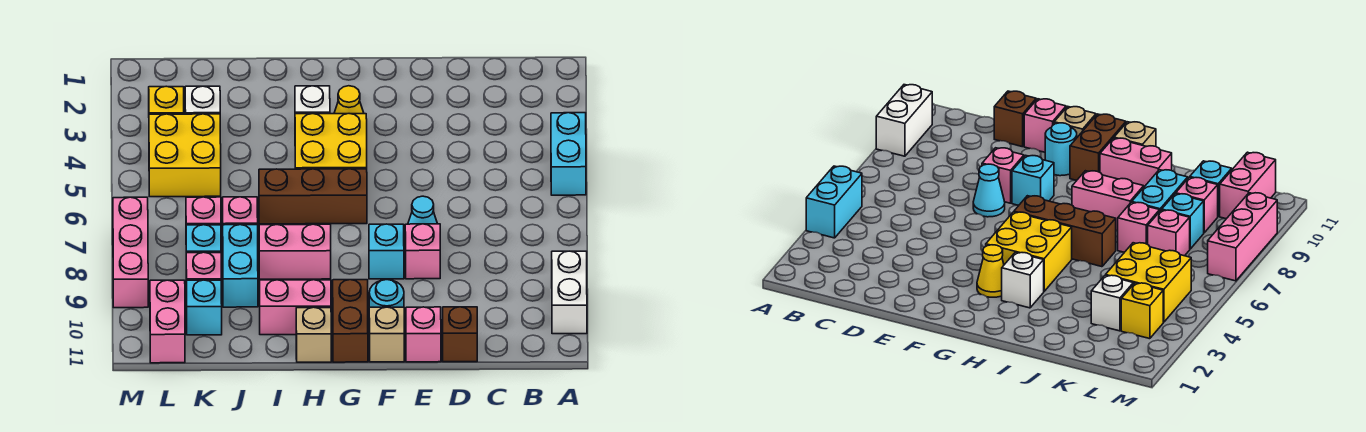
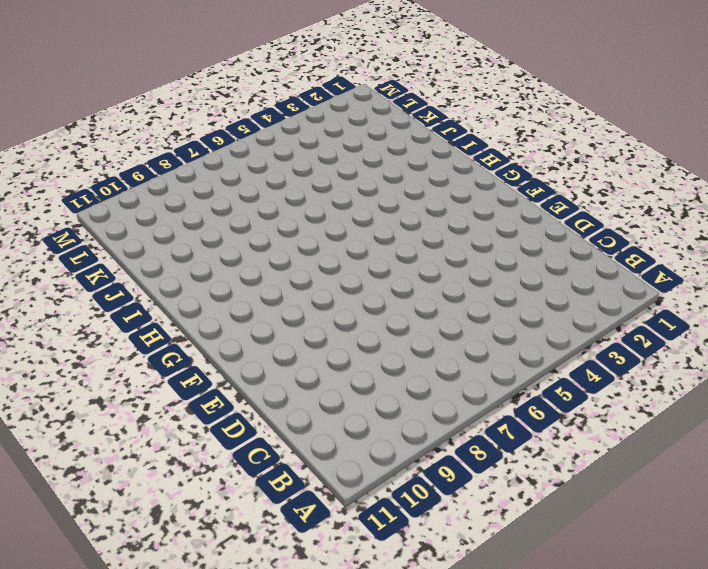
none -> cyan 1x2 brick [551,113,586,195]
none -> white 1x2 brick [552,251,587,334]
none -> brown 1x1 brick [443,307,477,362]

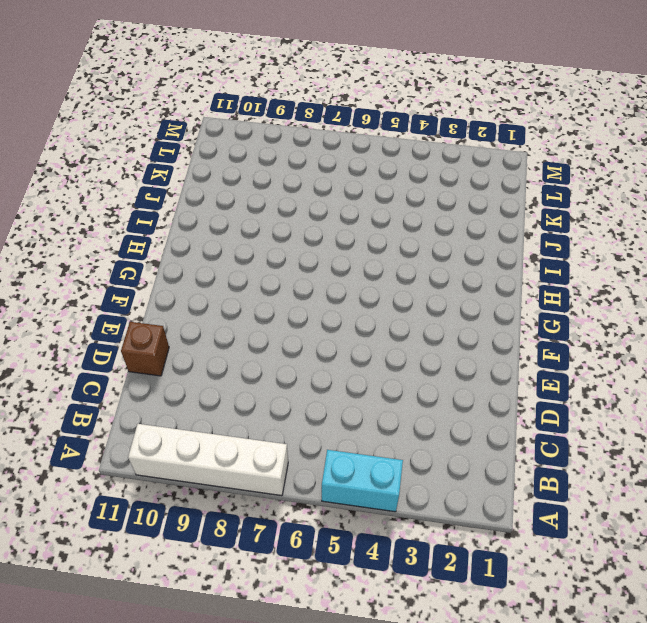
white 1x4 brick [128,424,288,496] -> white 1x2 brick [552,251,587,334]
none -> cyan 1x1 cone [408,196,437,224]
none -> pink 1x1 brick [405,224,440,279]
none -> pink 1x1 brick [406,307,441,362]

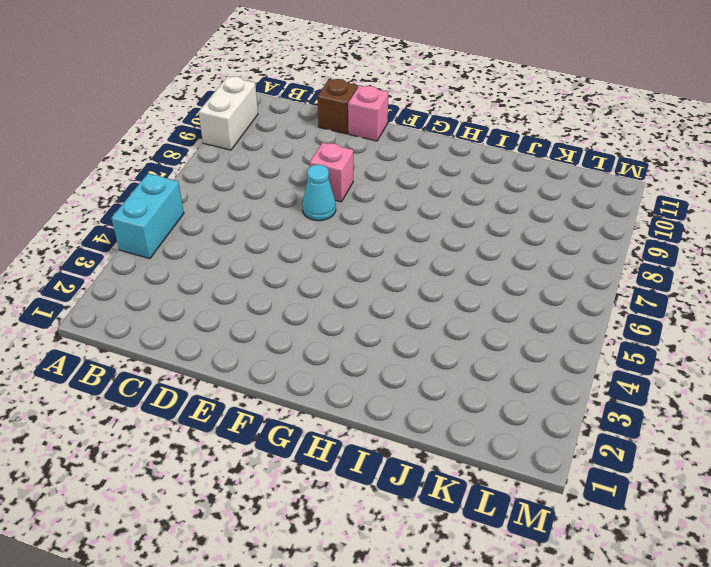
none -> cyan 1x1 brick [369,224,404,279]
none -> cyan 1x1 round brick [369,280,404,307]
none -> tan 1x1 brick [369,307,404,362]

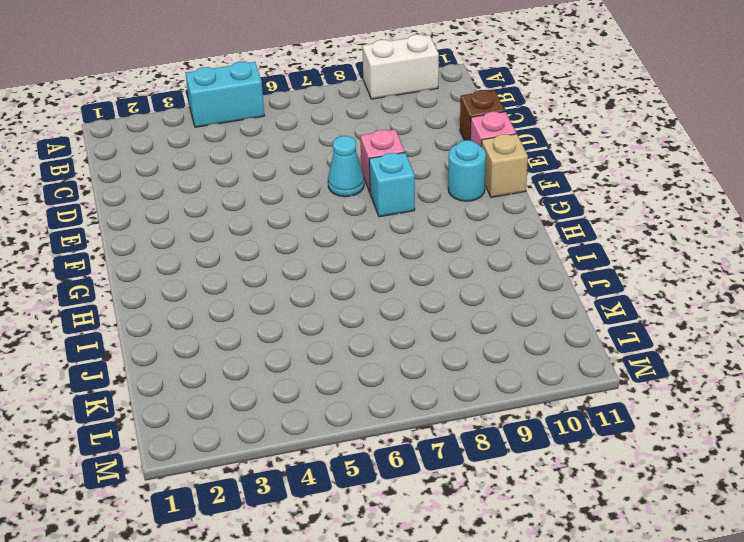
none -> yellow 1x1 cone [334,86,364,114]
none -> yellow 2x2 brick [295,114,367,169]
none -> brown 1x3 brick [259,169,367,224]

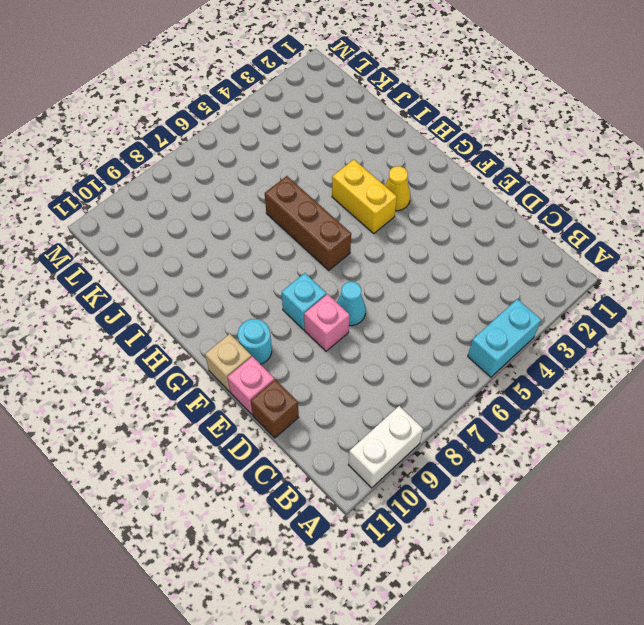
yellow 1x2 brick [332,160,397,233] -> yellow 2x2 brick [295,114,367,169]
none -> brown 1x2 brick [333,280,368,362]
none -> white 1x1 brick [295,86,330,114]
none -> pink 1x2 brick [259,224,331,279]

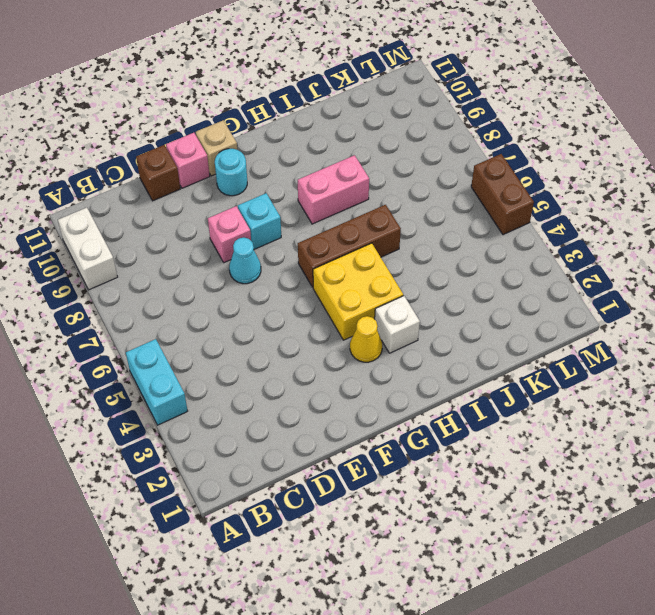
brown 1x2 brick [471,154,534,235] -> brown 1x2 brick moved to [333,280,368,362]
none -> pink 1x2 brick [260,280,331,335]
none -> tan 1x1 brick [296,307,331,362]
none -> pink 1x1 brick [223,197,258,225]

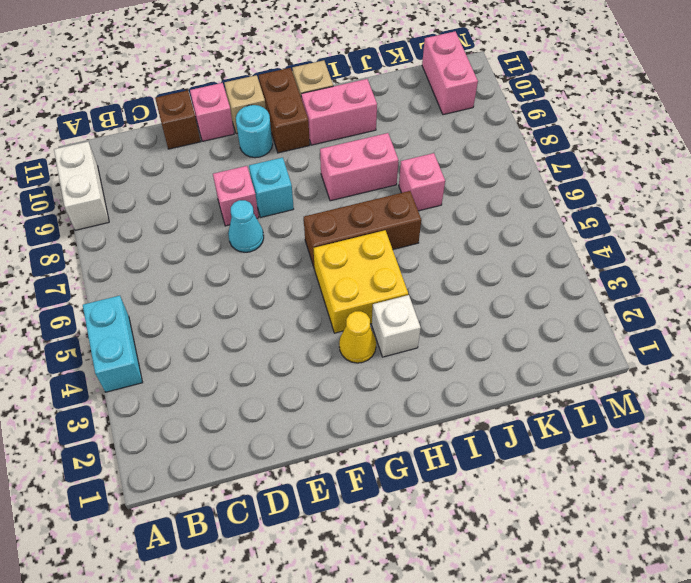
none -> cyan 1x2 brick [223,225,258,307]
none -> white 1x1 brick [185,86,220,114]
none -> yellow 2x2 brick [149,114,221,197]

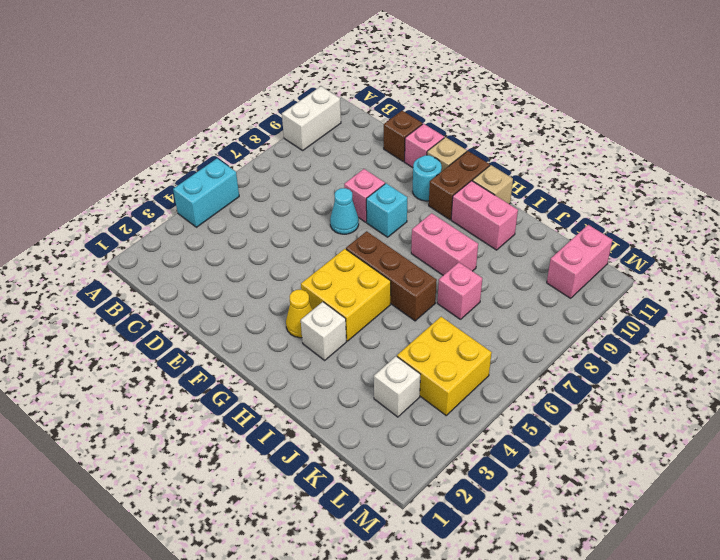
none -> cyan 1x2 brick [223,225,258,307]
none -> pink 1x1 brick [186,197,221,225]
none -> cyan 1x1 brick [186,225,221,253]

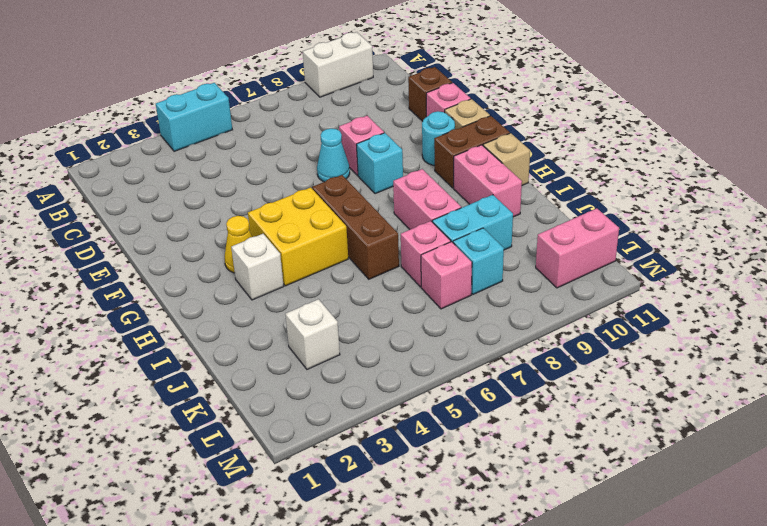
none -> yellow 2x2 brick [149,114,221,197]
none -> pink 1x1 brick [186,252,221,298]
none -> cyan 1x1 brick [187,280,222,335]

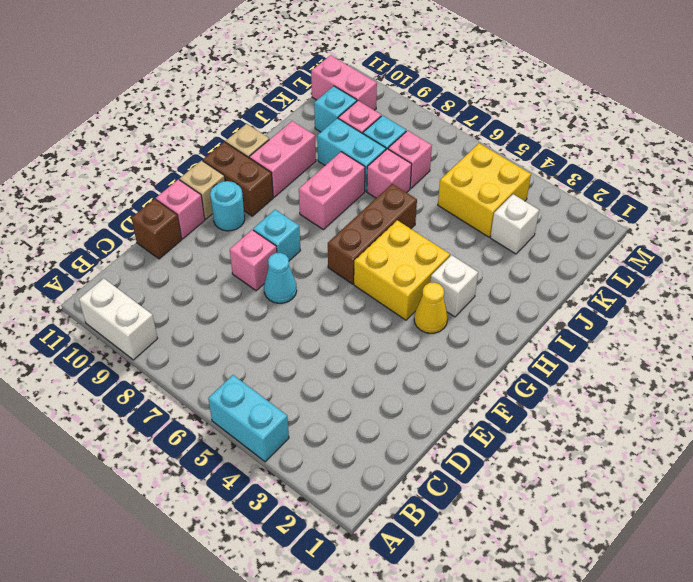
none -> yellow 1x1 brick [149,86,184,114]
none -> pink 1x3 brick [113,197,148,308]

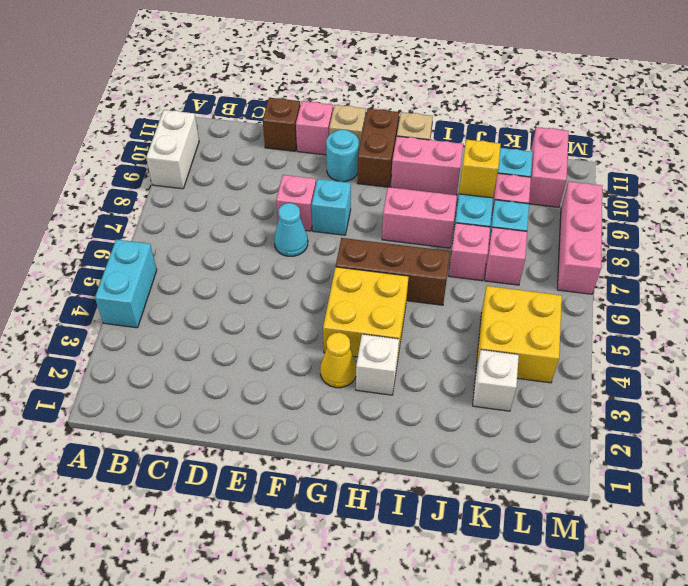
yellow 1x1 brick [459,140,501,198] -> yellow 1x1 brick moved to [149,86,184,114]

